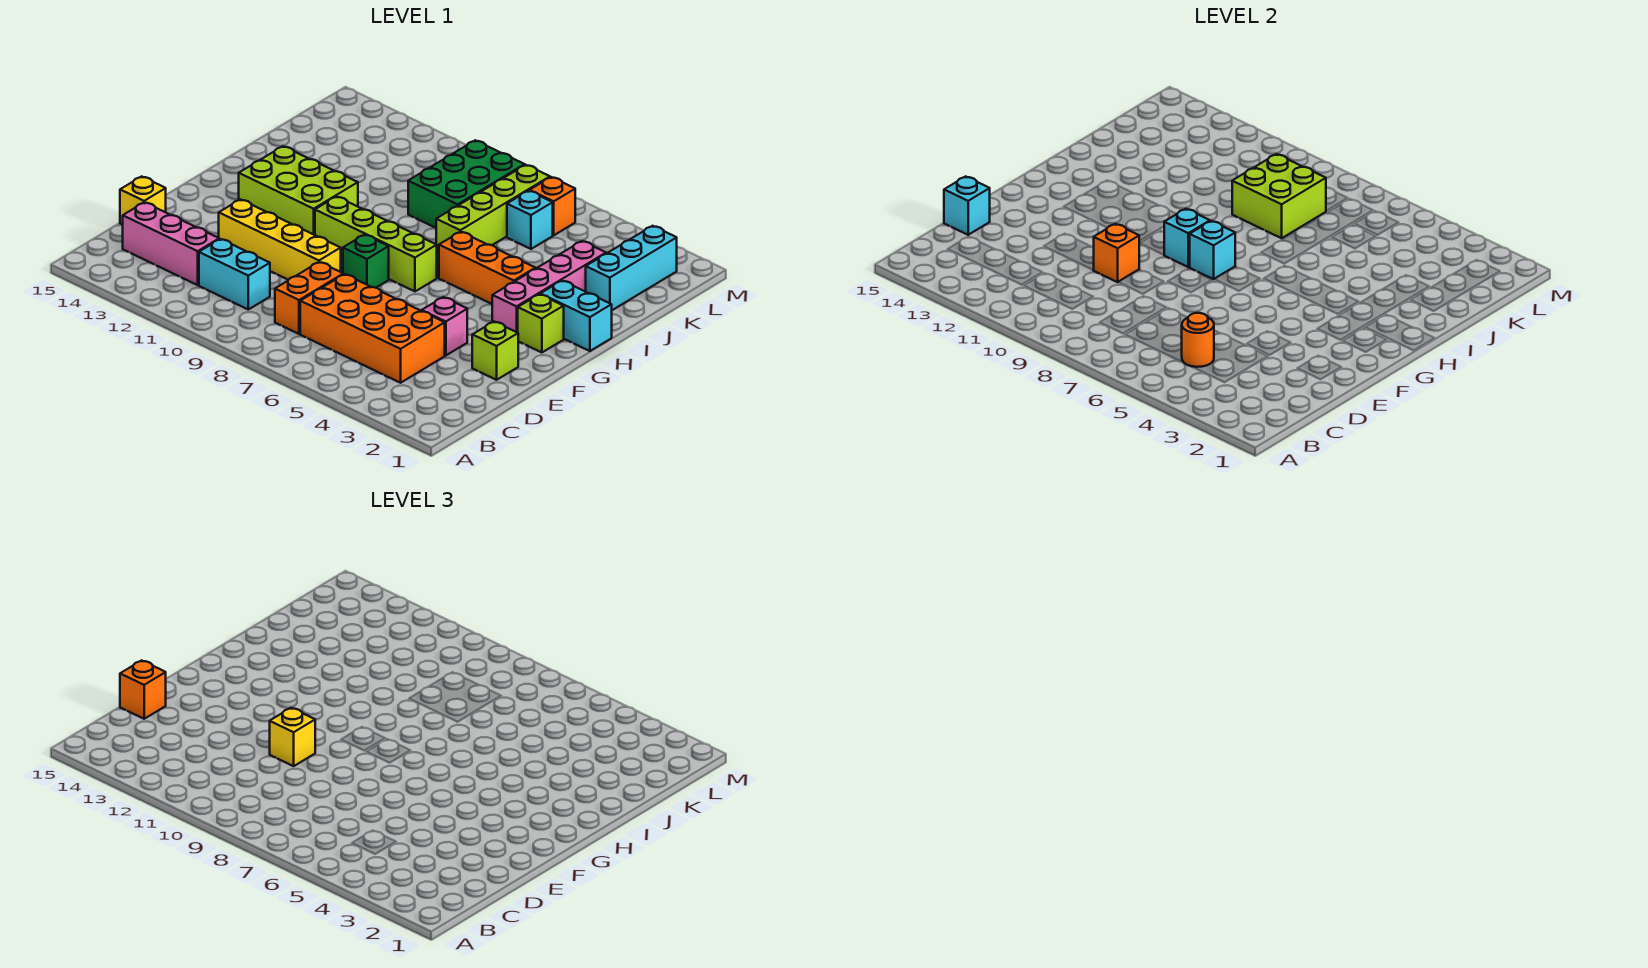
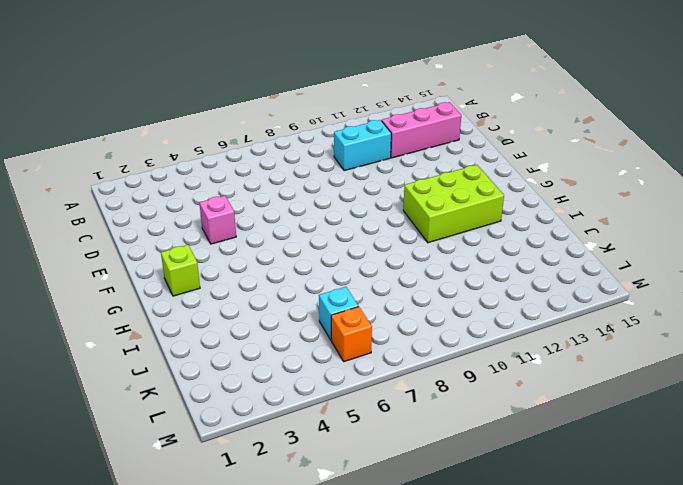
none -> orange 2x4 brick [300,274,445,383]
none -> orange 1x2 brick [275,262,343,334]
none -> yellow 1x1 brick [120,176,166,225]

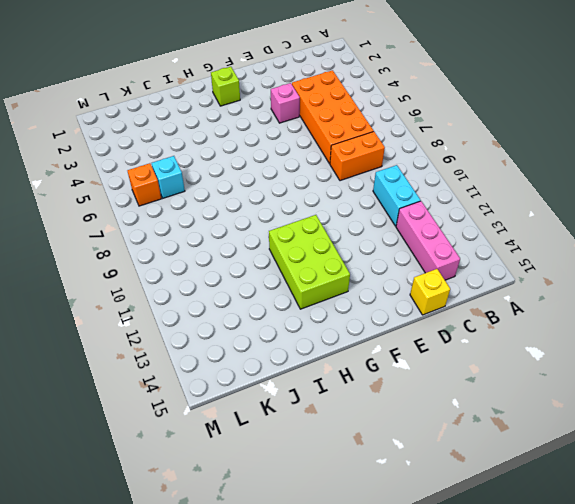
none -> lime 1x1 brick [472,322,518,380]
none -> yellow 1x4 brick [219,199,341,280]
none -> green 1x1 brick [343,235,389,288]

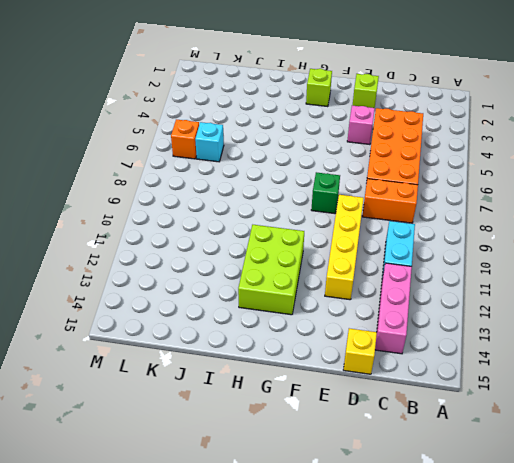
none -> pink 1x4 brick [492,241,606,333]
none -> lime 1x4 brick [315,197,437,291]
none -> cyan 1x2 brick [540,281,612,351]

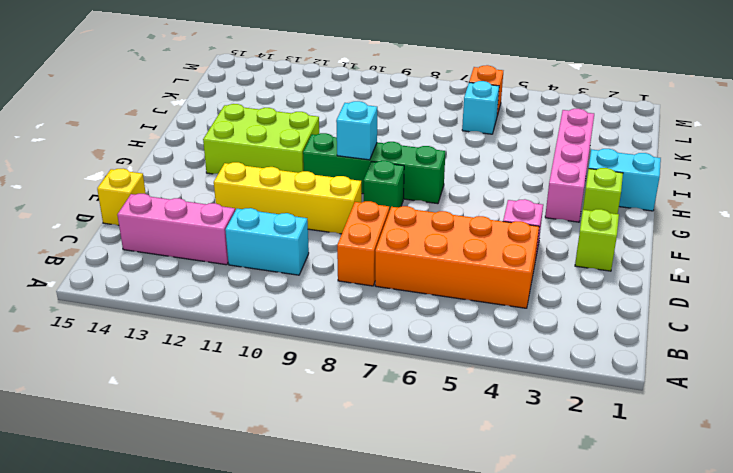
green 1x4 brick [303,133,445,204] -> lime 1x4 brick [315,197,437,291]
none -> orange 1x3 brick [439,232,535,304]
none -> lime 1x4 brick [436,165,550,254]
none -> cyan 1x3 brick [586,226,677,310]

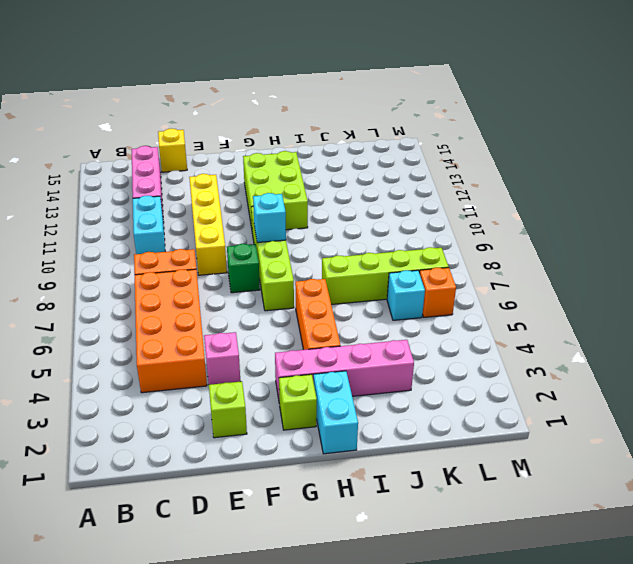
none -> cyan 1x3 brick [586,226,677,310]
none -> green 2x3 brick [408,140,525,228]
none -> orange 1x1 round brick [1182,313,1214,367]

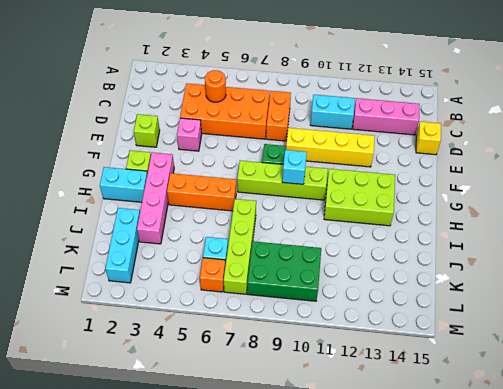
green 2x3 brick [247,241,321,301] -> green 2x3 brick turned to [408,140,525,228]
none -> cyan 1x1 brick [944,176,990,235]
none -> orange 1x1 brick [1094,224,1139,282]
none -> cyan 1x1 brick [1190,221,1235,279]

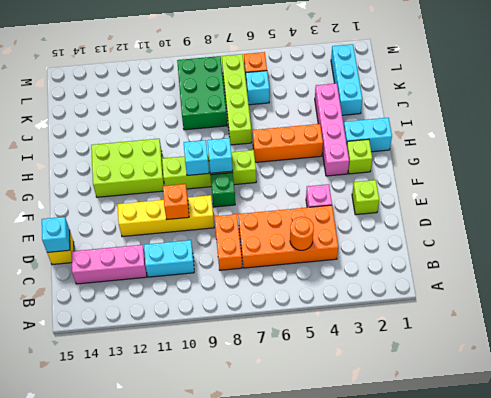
none -> lime 2x2 brick [1232,154,1326,238]
none -> orange 1x1 brick [120,660,166,719]
none -> yellow 1x1 brick [270,708,315,766]

